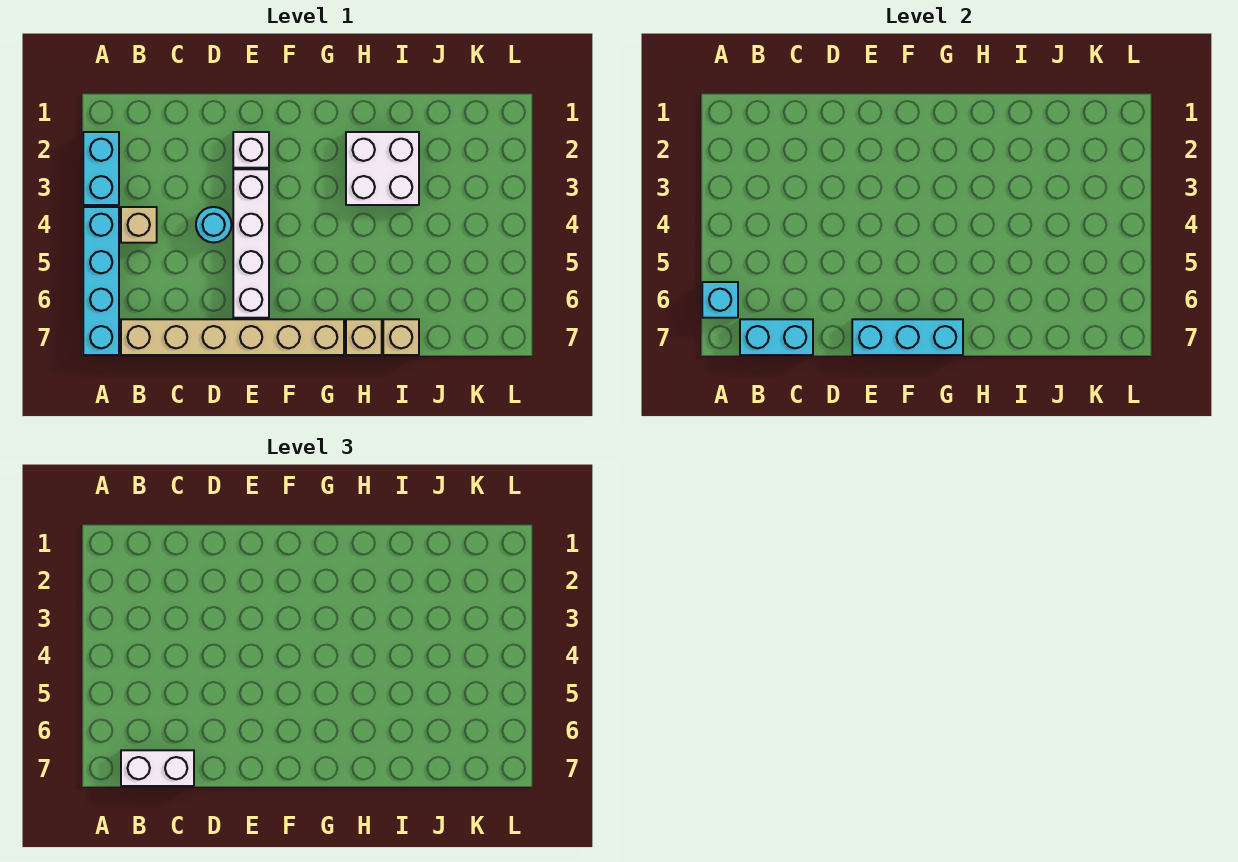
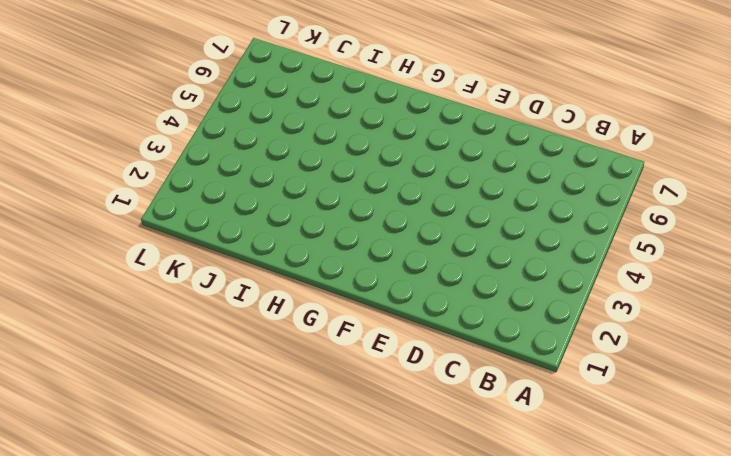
none -> cyan 1x2 brick [83,132,119,205]
none -> cyan 1x4 brick [83,207,119,355]
none -> tan 1x1 brick [121,207,157,243]

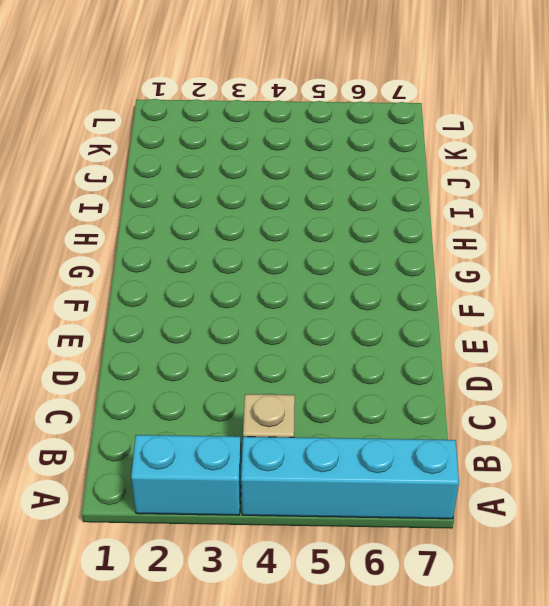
none -> tan 1x6 brick [121,319,344,355]
none -> cyan 1x1 round brick [196,207,232,243]
none -> white 1x1 brick [233,132,269,168]

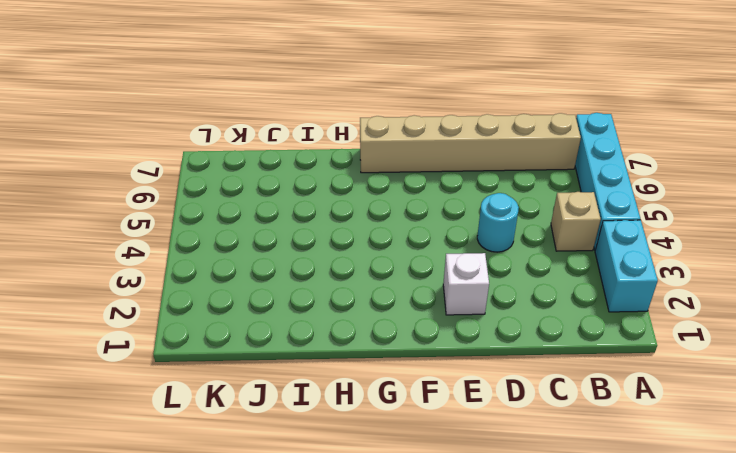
none -> white 1x4 brick [233,169,269,318]
none -> white 2x2 brick [346,132,419,205]
none -> tan 1x1 brick [346,319,382,355]

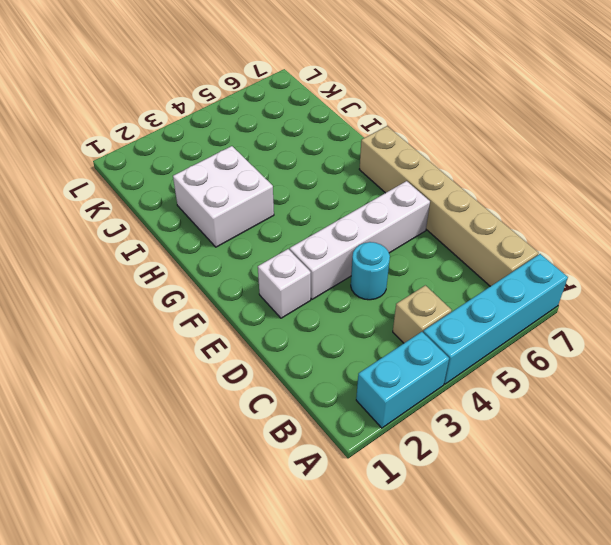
none -> tan 1x1 brick [346,319,382,355]
none -> tan 1x1 brick [383,319,419,355]
none -> cyan 1x1 brick [702,282,738,318]

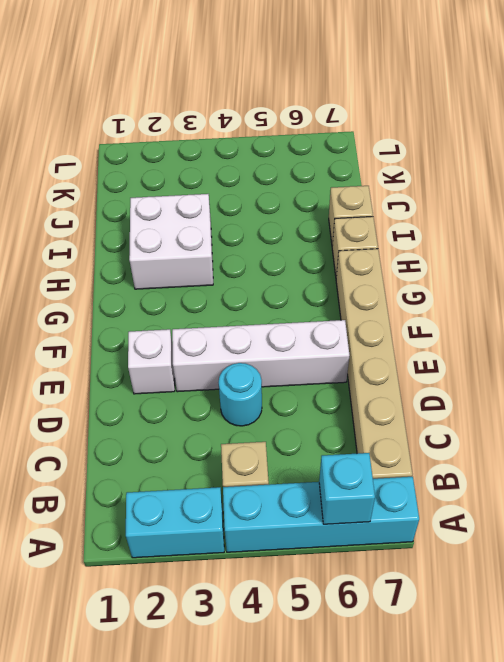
none -> cyan 1x2 brick [740,319,813,355]
none -> cyan 1x3 brick [852,319,963,355]
none -> white 1x2 brick [121,750,194,786]

